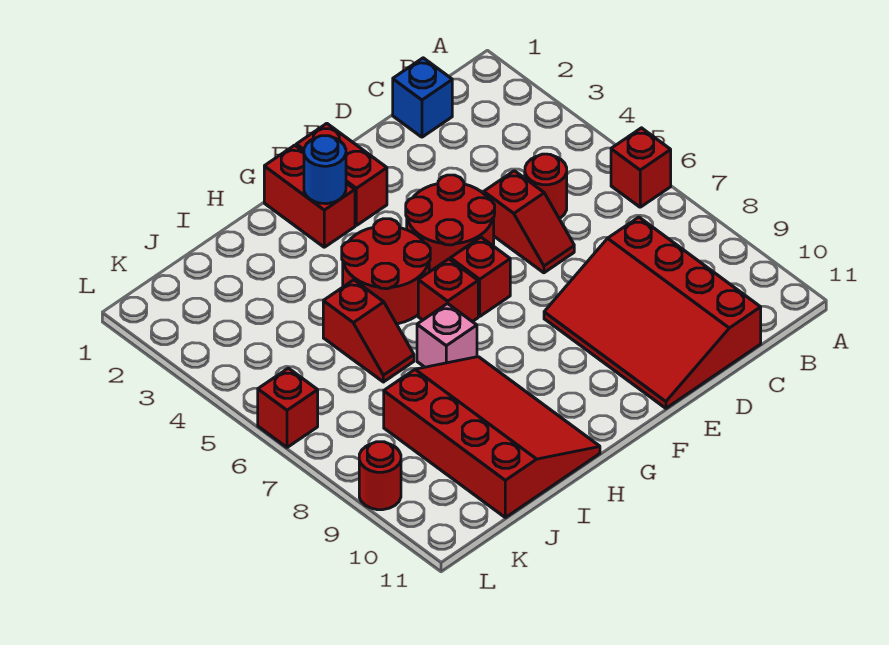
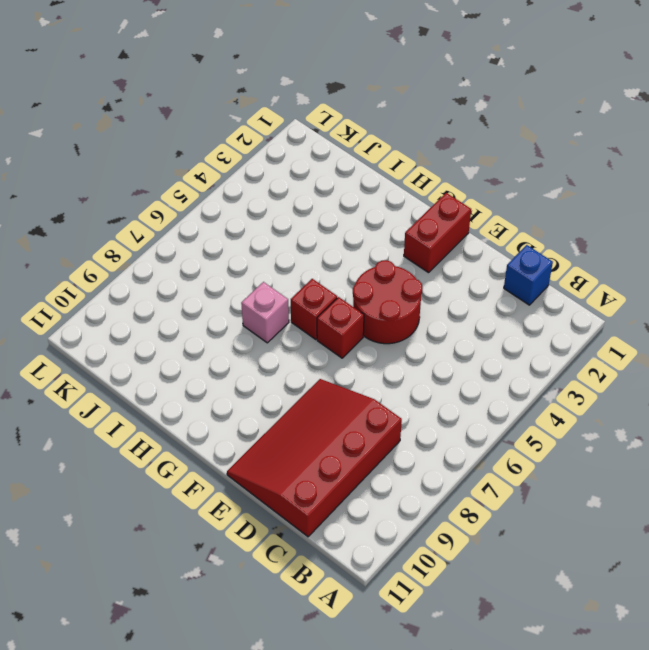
none -> red 1x1 brick [611,128,671,207]
none -> red 1x1 round brick [525,154,567,219]
none -> red 1x2 slope [484,171,574,273]

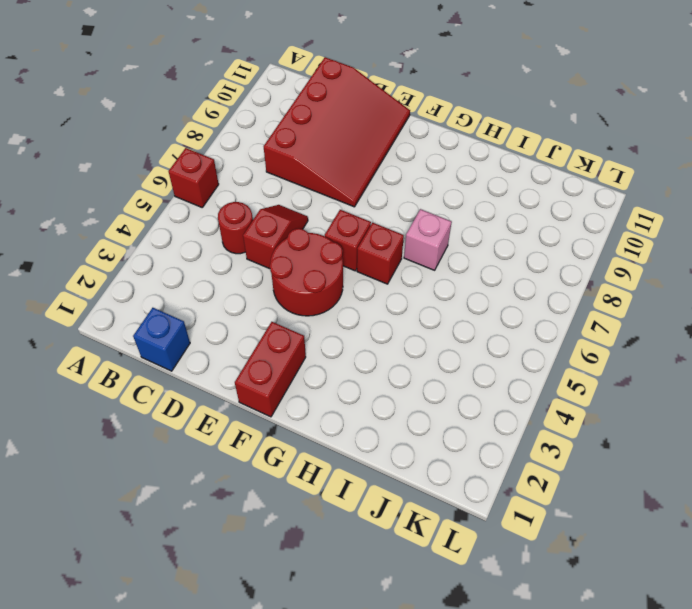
none -> red 1x2 brick [264,145,355,247]
none -> red 2x2 round brick [342,219,430,324]
none -> red 3x4 slope [384,357,600,518]

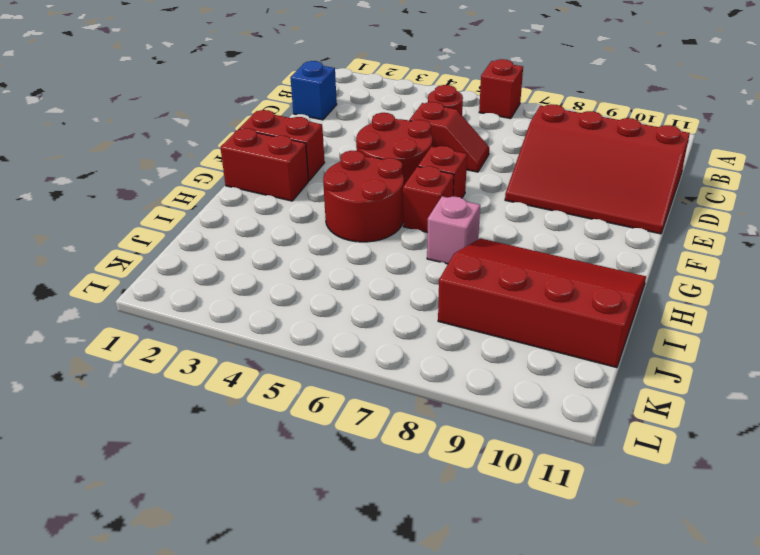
none -> red 1x2 slope [323,280,414,382]
none -> red 1x1 brick [258,368,318,447]
none -> red 1x1 round brick [359,442,401,510]

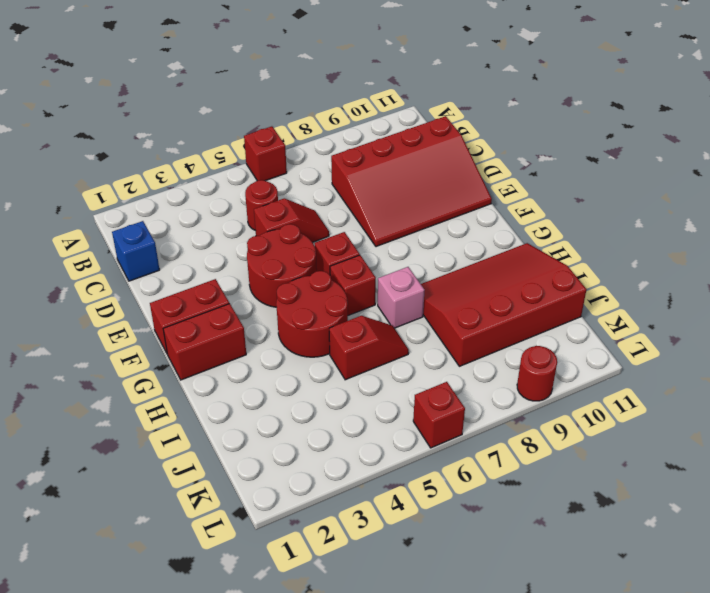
none -> blue 1x1 round brick [304,136,346,204]

